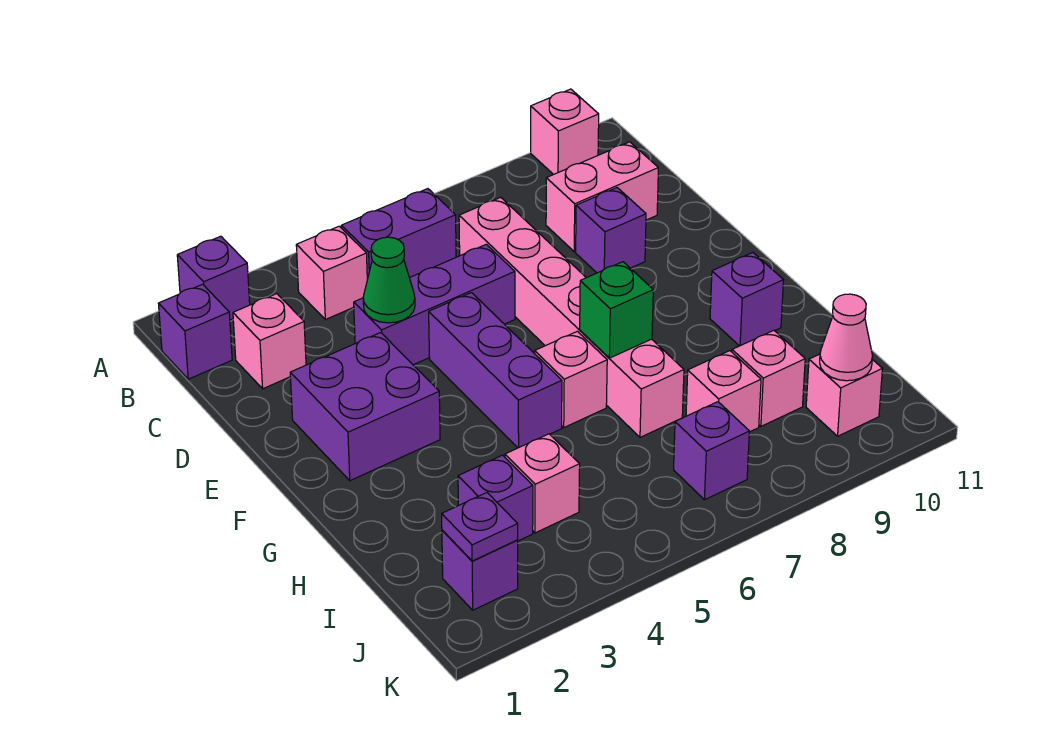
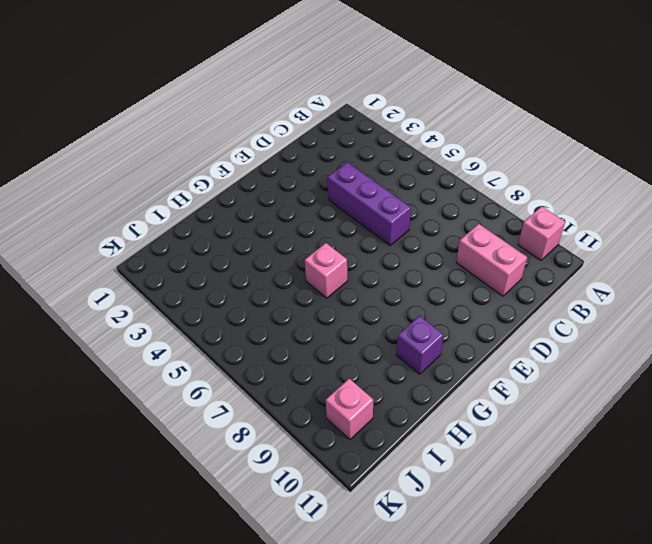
none -> purple 1x1 brick [177,236,250,320]
none -> purple 1x1 brick [158,284,232,379]
none -> pink 1x1 brick [296,226,367,320]

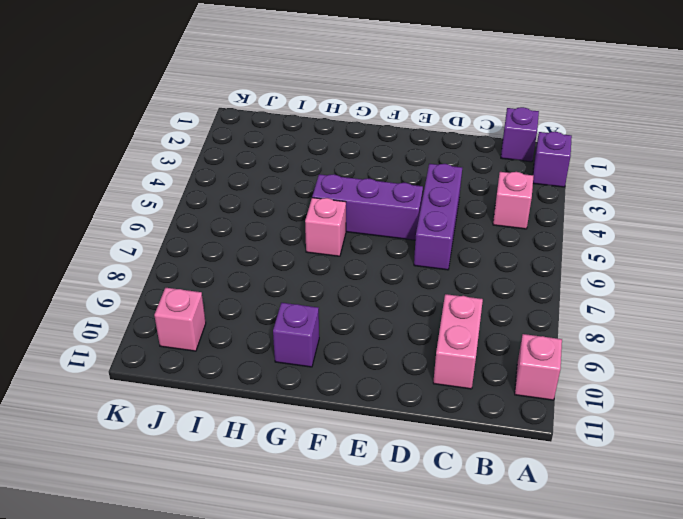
none -> purple 1x2 brick [341,189,456,279]
none -> pink 1x1 brick [233,294,306,389]
none -> pink 1x6 brick [459,197,684,437]

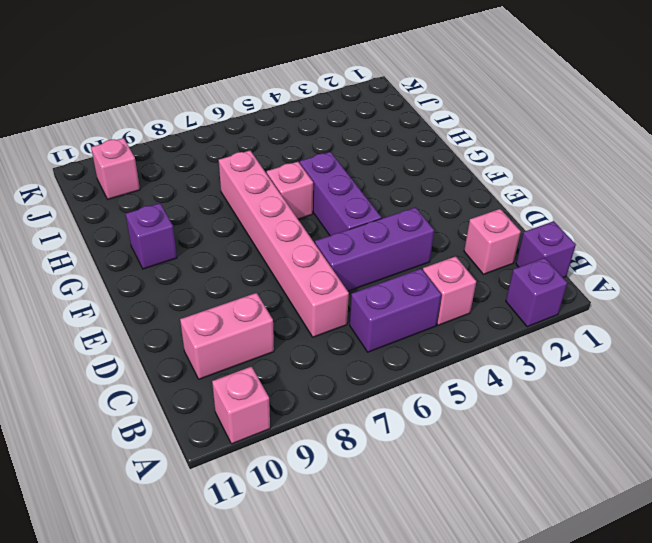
none -> purple 1x1 brick [576,188,646,273]
none -> purple 2x2 brick [290,333,440,481]
none -> purple 1x1 brick [458,455,533,541]

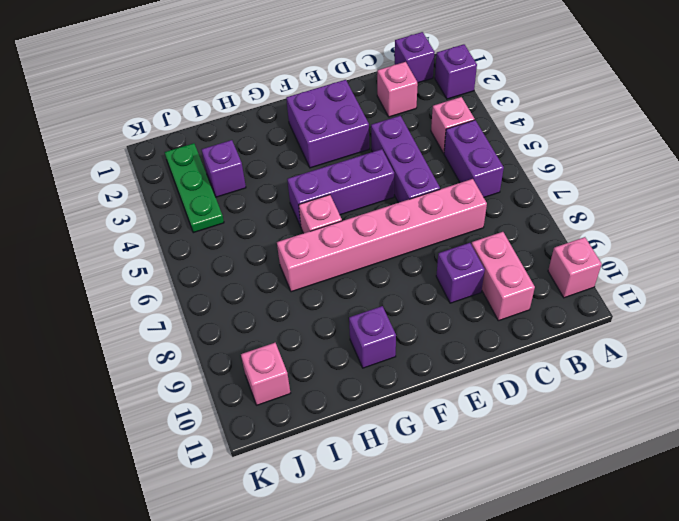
green 1x3 plate [165,143,224,233] -> purple 1x1 brick [442,530,518,610]
none -> pink 1x1 brick [505,434,580,533]
none -> pink 1x1 brick [686,351,761,432]
none -> pink 1x1 brick [732,330,805,426]

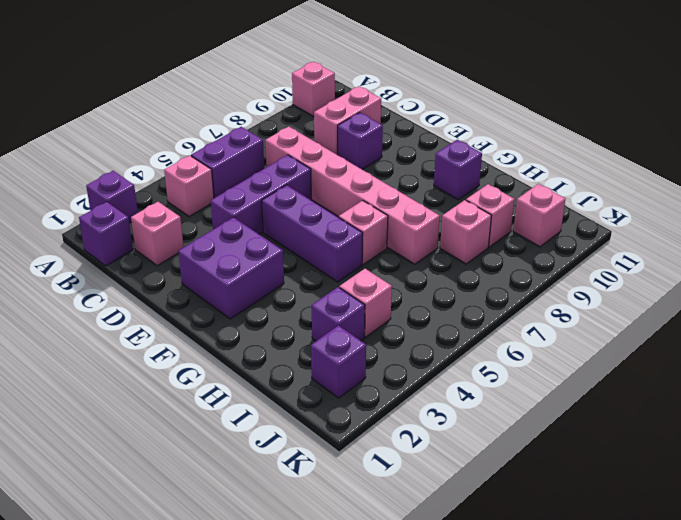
none -> purple 1x1 brick [674,402,749,500]
none -> green 1x1 cone [363,237,415,323]
none -> green 1x1 brick [580,262,653,358]

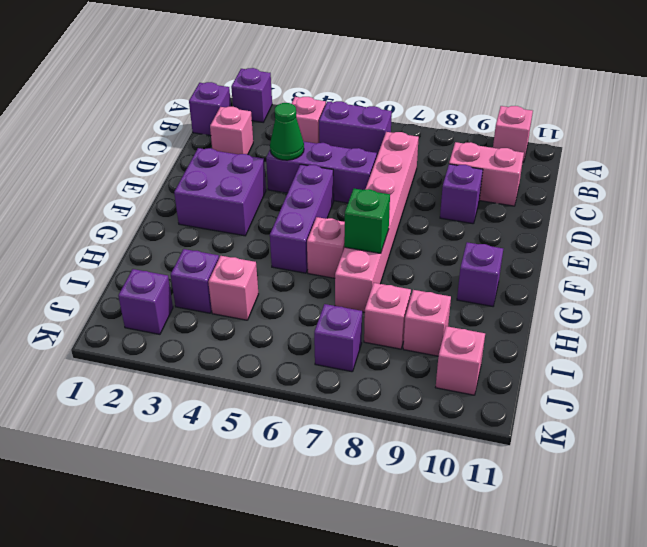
none -> purple 1x1 plate [442,493,518,561]
none -> pink 1x1 cone [820,294,873,381]

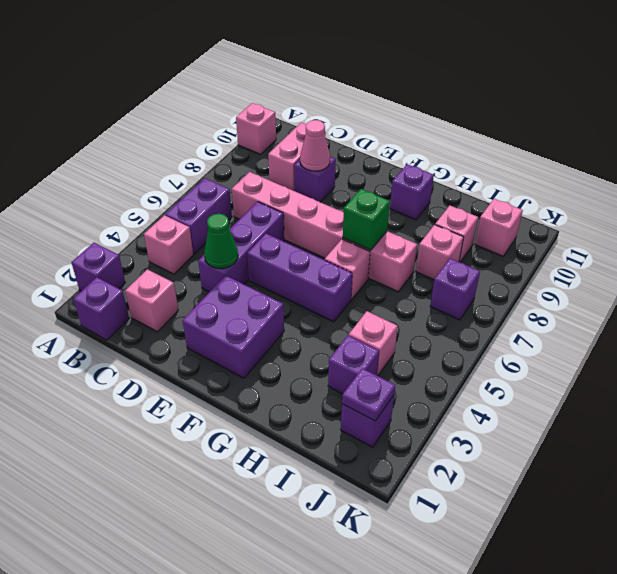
pink 1x1 cone [300,120,330,171] -> pink 1x1 cone moved to [820,294,873,381]

